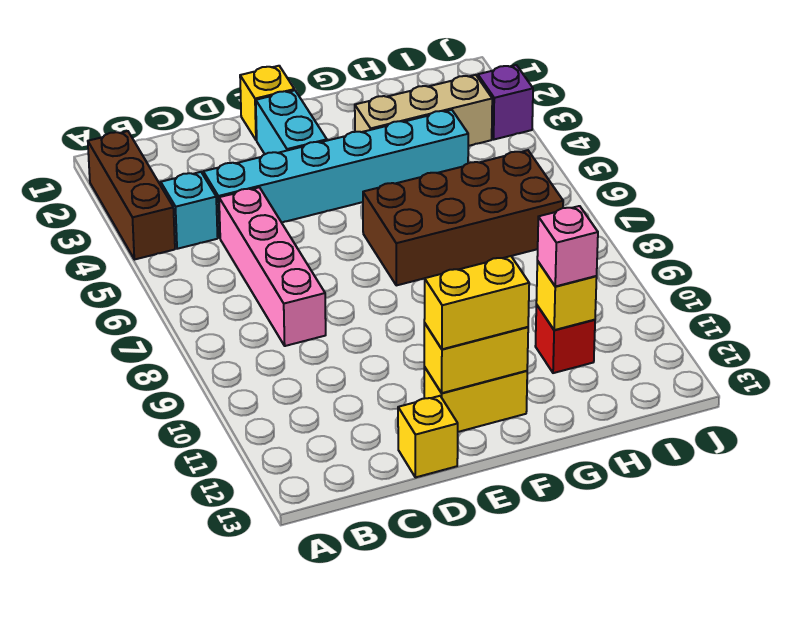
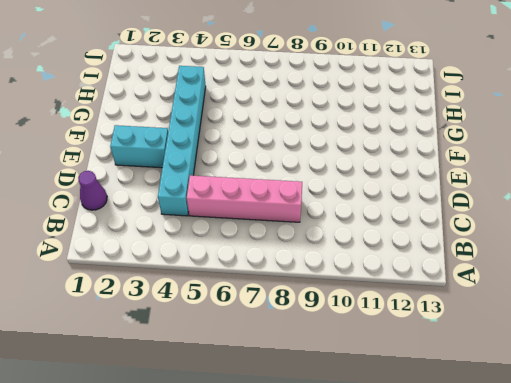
purple 1x1 cone [78,171,107,210] -> none
none -> brown 1x3 brick [88,131,175,260]
none -> cyan 1x1 brick [161,172,218,249]
none -> yellow 1x1 brick [398,396,458,477]

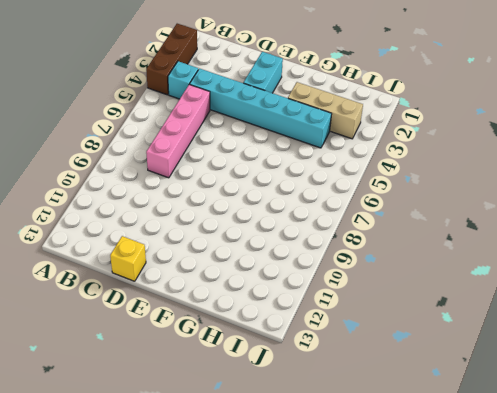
none -> yellow 1x1 brick [240,66,294,140]
none -> yellow 1x2 brick [424,367,527,432]
none -> brown 2x4 brick [363,150,563,285]

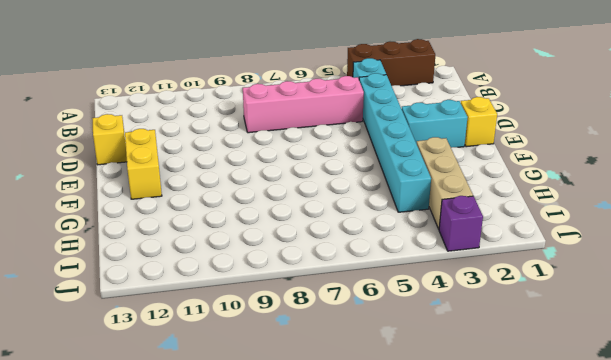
none -> brown 2x4 brick [363,150,563,285]
none -> red 1x1 brick [535,305,595,373]
none -> yellow 1x2 brick [424,323,528,393]

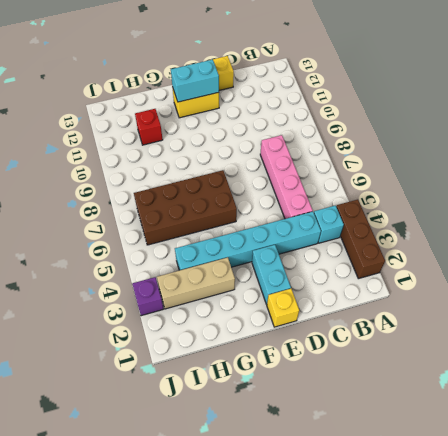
cyan 1x2 brick [171,59,219,102] -> yellow 1x2 brick [424,323,528,393]
none -> yellow 1x1 brick [536,261,597,330]
none -> yellow 1x2 brick [424,256,529,349]
none -> pink 1x1 brick [537,206,598,286]

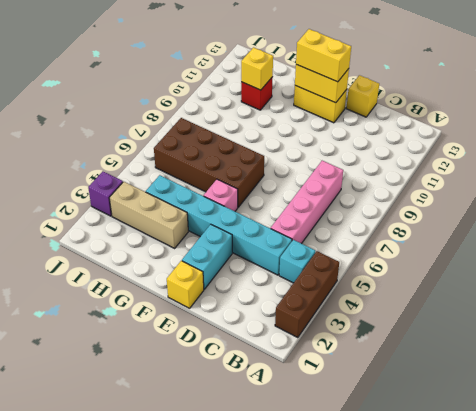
pink 1x1 brick [203,179,238,211] -> pink 1x1 brick moved to [537,206,598,286]

